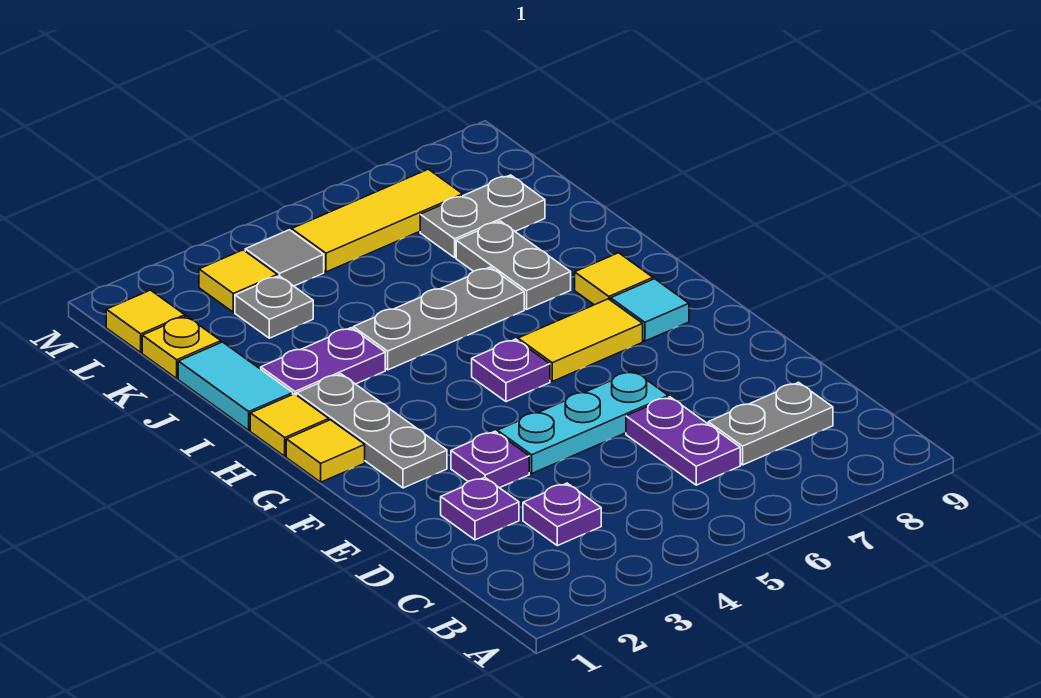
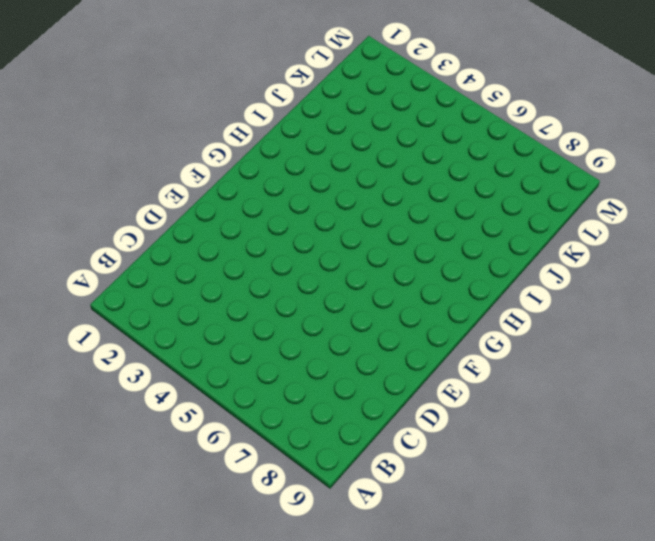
none -> purple 1x1 plate [523,483,601,546]
none -> purple 1x2 plate [626,397,740,485]
none -> grey 1x2 plate [708,382,833,465]

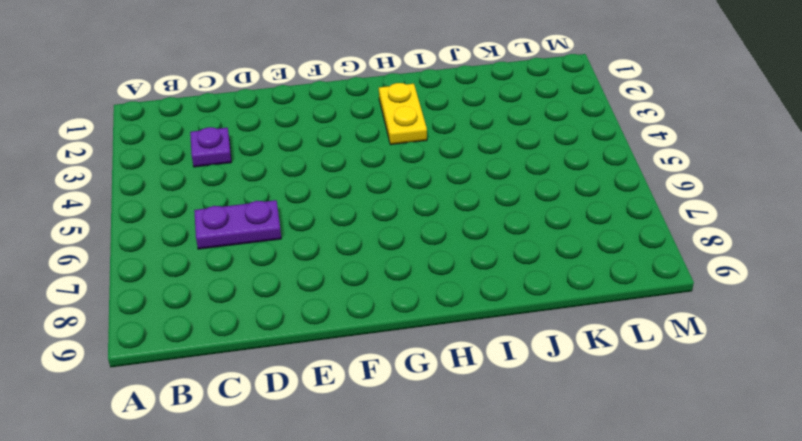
yellow 1x2 plate [379,83,427,145] -> grey 1x3 plate [297,374,447,488]
none -> grey 1x2 plate [708,382,833,465]
none -> purple 1x1 plate [441,477,519,540]
none -> purple 1x1 plate [451,431,529,488]

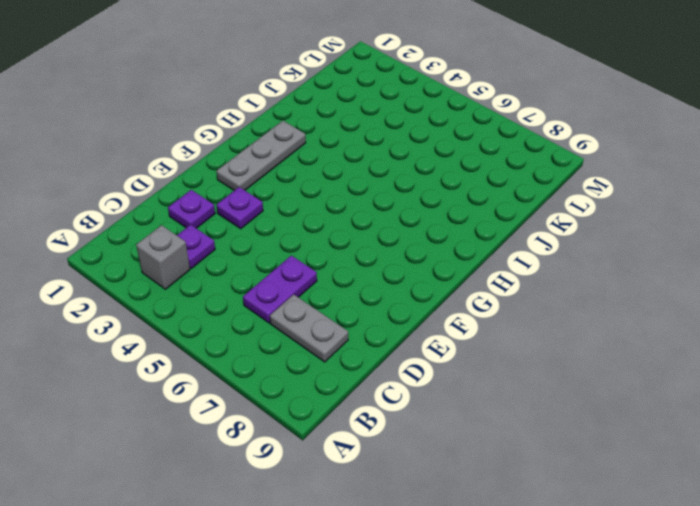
grey 1x1 brick [136,225,190,289] -> none
none -> cyan 1x3 plate [497,371,668,473]
none -> yellow 1x1 tile [286,420,365,482]
none -> purple 1x1 plate [472,339,550,402]

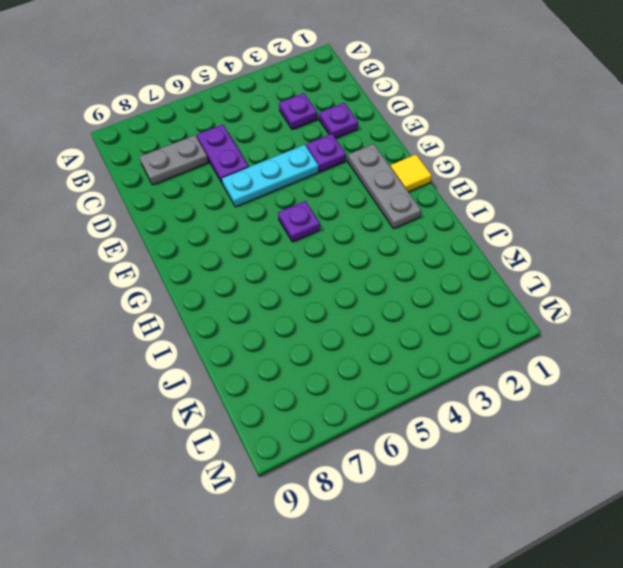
none -> yellow 1x2 tile [518,299,643,381]
none -> cyan 1x1 tile [611,279,689,341]
none -> yellow 1x1 tile [250,394,329,456]

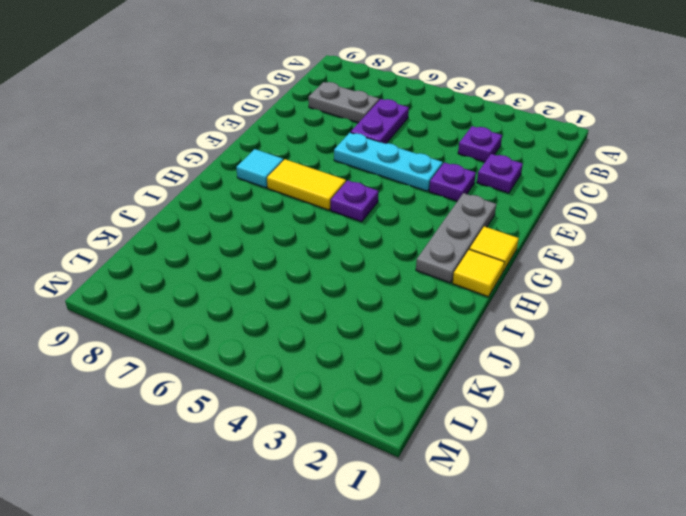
none -> yellow 1x1 tile [575,253,653,305]
none -> cyan 1x2 tile [178,342,293,430]
none -> purple 1x2 plate [261,328,385,395]

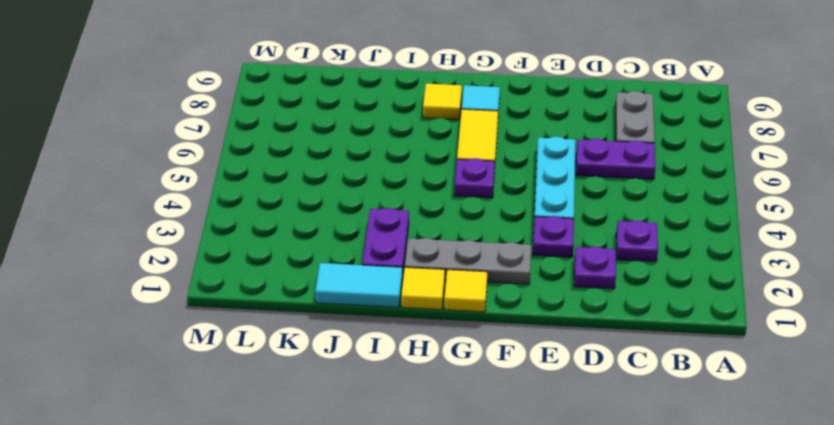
none -> grey 1x3 plate [353,267,524,370]
none -> grey 1x2 plate [456,221,571,309]
none -> yellow 1x1 plate [142,316,221,378]

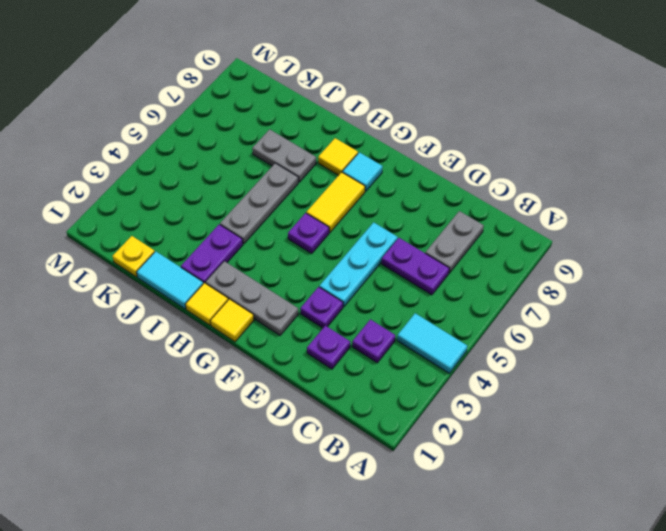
cyan 1x2 tile [397,313,467,373] -> none
none -> grey 1x1 plate [235,276,313,338]
none -> grey 1x2 plate [420,175,545,258]
none -> yellow 1x1 tile [106,290,185,352]

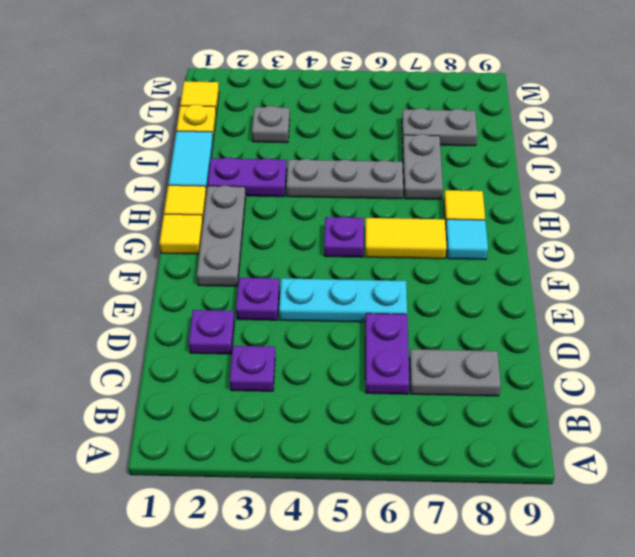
none -> yellow 1x1 tile [199,250,277,312]
none -> grey 1x1 tile [245,230,324,286]
none -> yellow 1x3 tile [292,169,463,272]

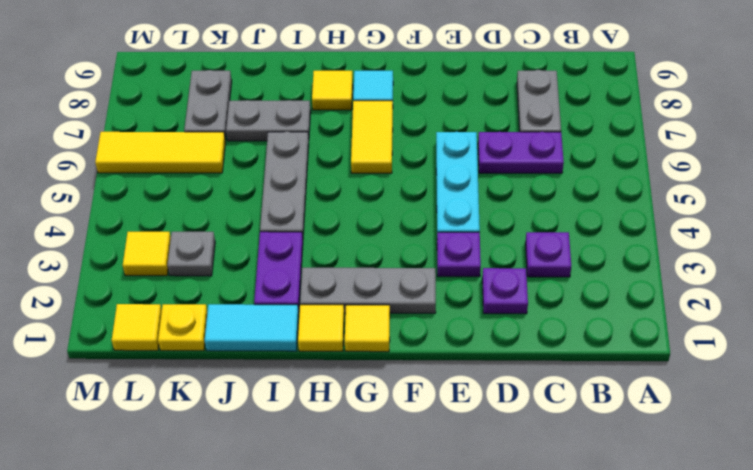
yellow 1x3 tile [95,132,226,173] -> yellow 1x3 tile turned to [292,169,463,272]
none -> purple 1x1 plate [472,339,550,402]
none -> grey 1x1 tile [245,230,324,286]

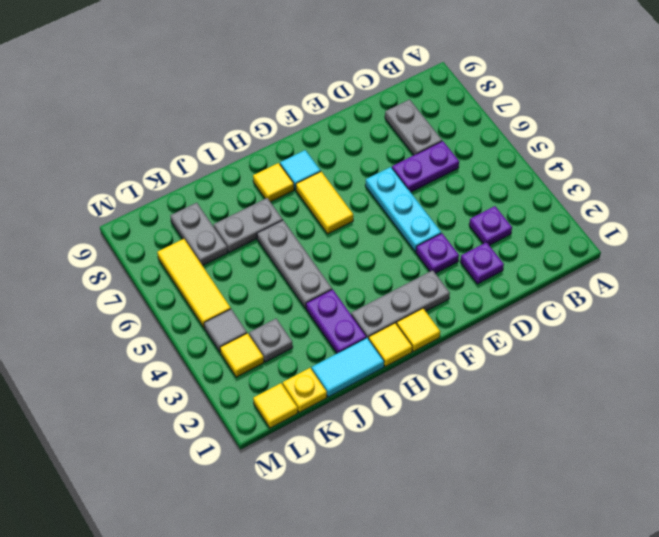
none -> purple 1x1 plate [472,339,550,402]

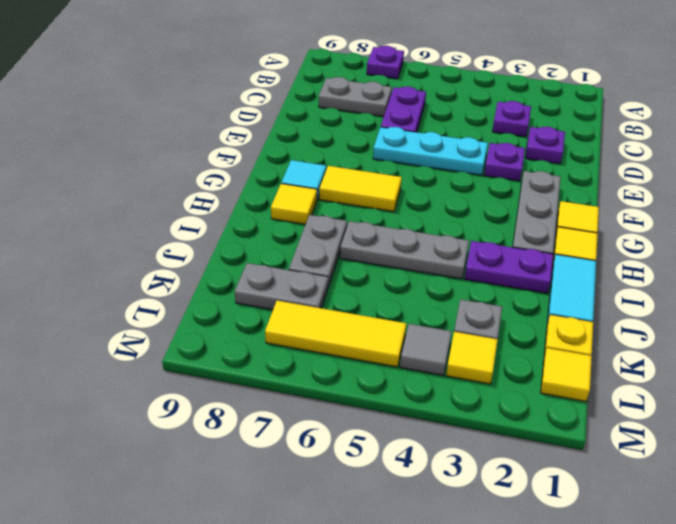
purple 1x1 plate [367,46,404,79] -> purple 1x1 plate moved to [472,339,550,402]

